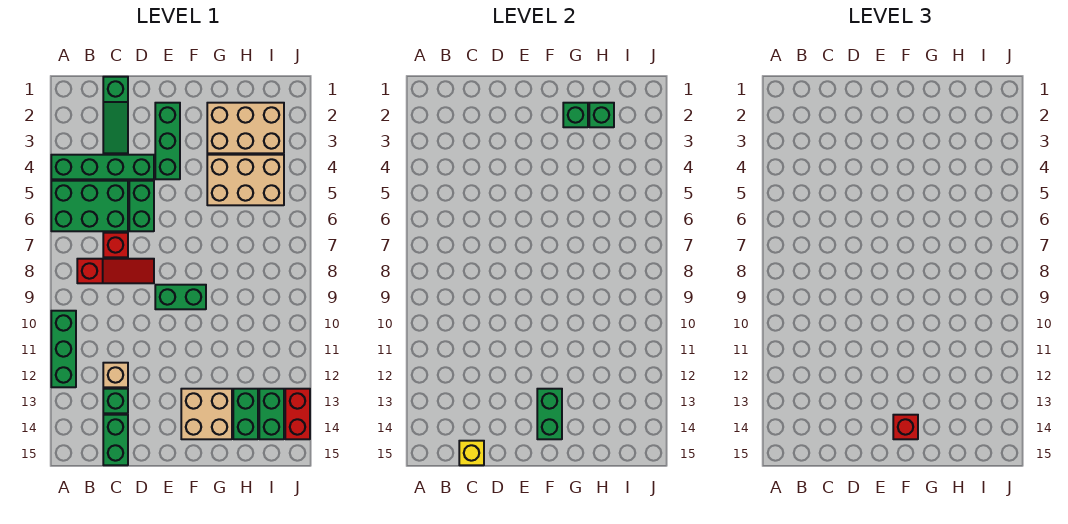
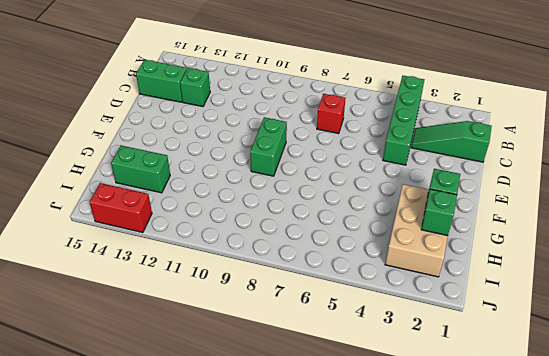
none -> green 2x3 brick [51,181,128,231]
none -> green 1x3 brick [51,311,76,387]
none -> red 1x3 slope [77,259,154,283]

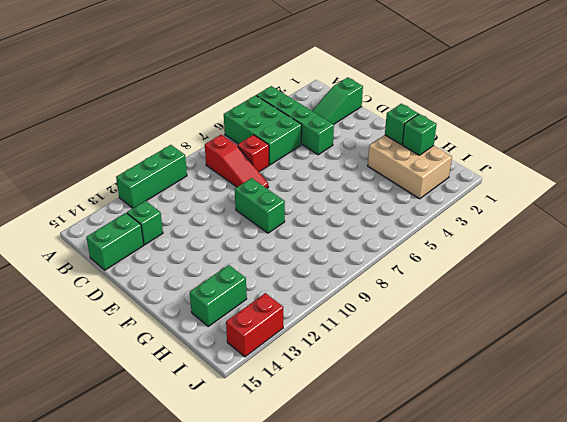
none -> tan 1x1 brick [103,363,128,387]
none -> green 1x2 brick [129,181,154,231]
none -> green 1x3 brick [155,103,180,179]

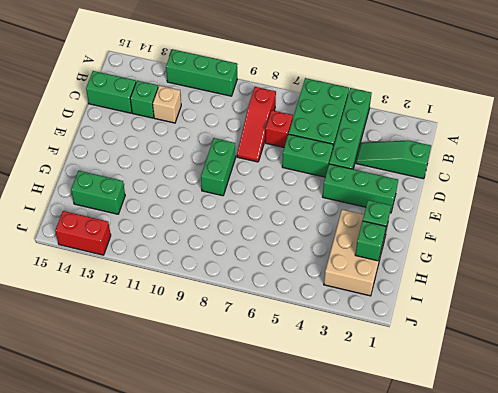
none -> tan 2x2 brick [181,389,232,439]
none -> tan 2x3 brick [207,155,284,205]
none -> green 1x2 brick [259,389,284,439]

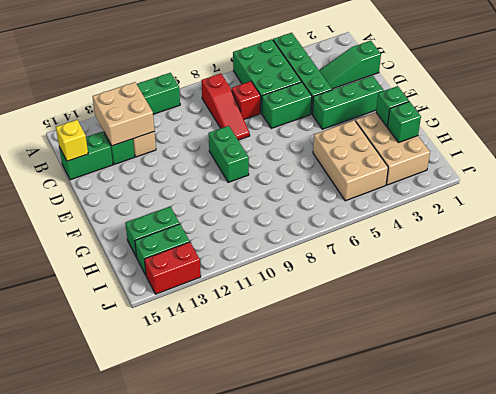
tan 2x2 brick [92,82,154,146] -> tan 2x2 brick moved to [181,389,232,439]
none -> green 1x2 brick [537,389,562,439]
none -> red 1x1 brick [893,415,918,439]

